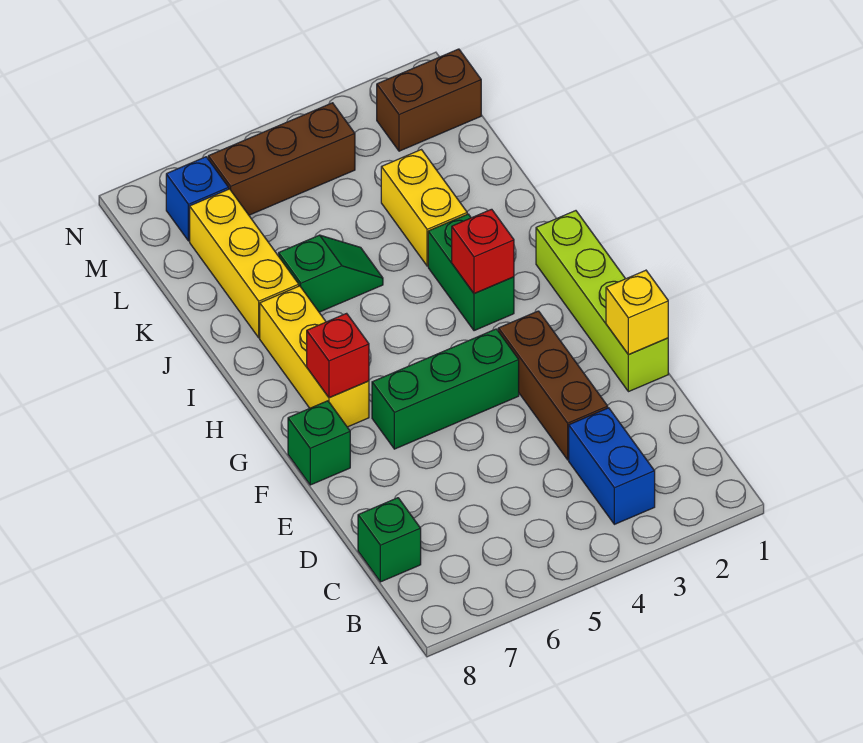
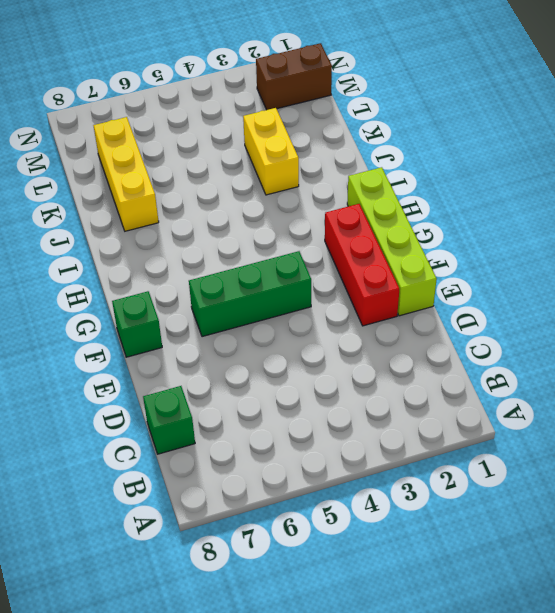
red 1x3 brick [325,204,399,326] -> none
none -> blue 1x2 brick [569,408,655,524]
none -> brown 1x3 brick [498,311,608,460]
none -> yellow 1x3 brick [260,286,369,427]

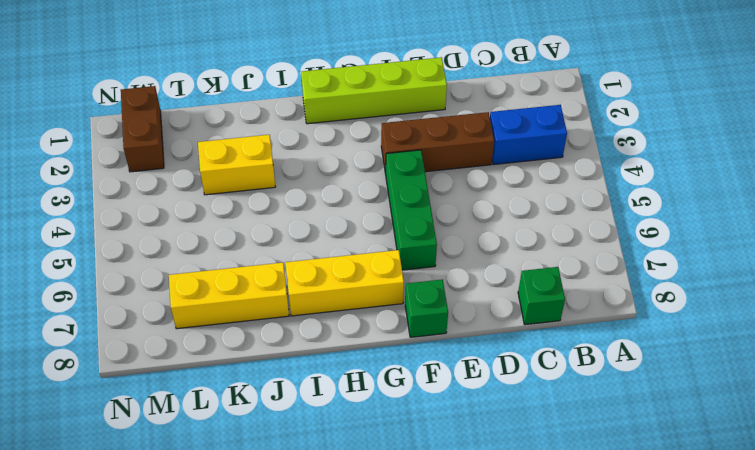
none -> green 1x2 brick [428,214,514,331]
none -> green 1x2 slope [279,235,383,312]
none -> brown 1x3 brick [208,103,355,215]

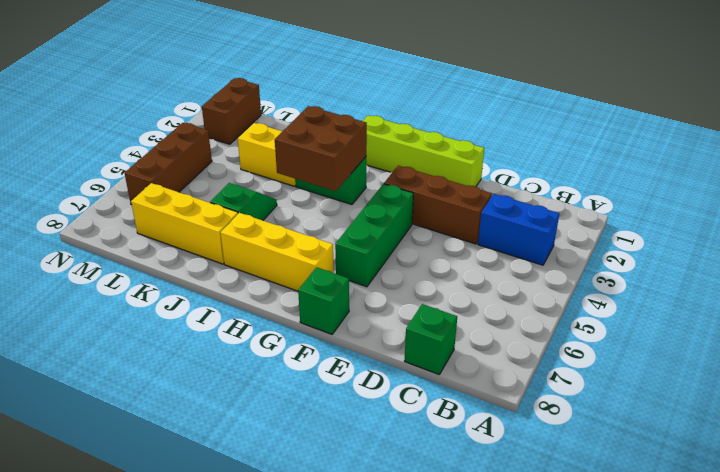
brown 2x2 brick [275,106,367,191] -> red 1x1 brick [452,209,514,293]
none -> blue 1x1 brick [166,157,229,241]
none -> yellow 1x1 brick [606,270,668,355]
none -> red 1x1 brick [307,313,369,398]

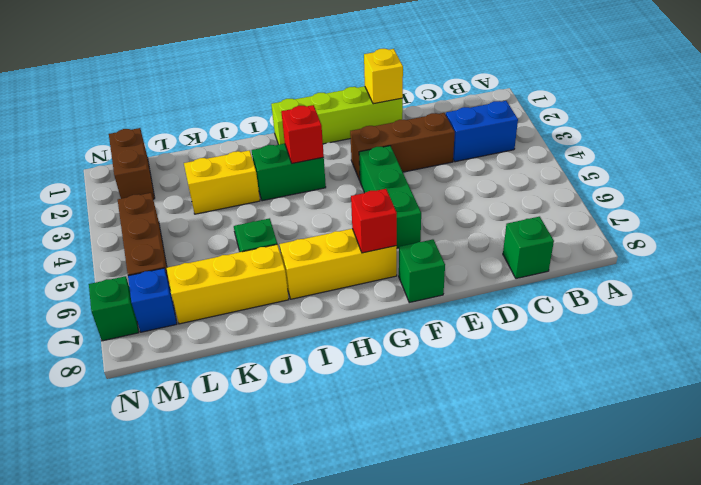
green 1x1 brick [89,276,139,341] -> none

